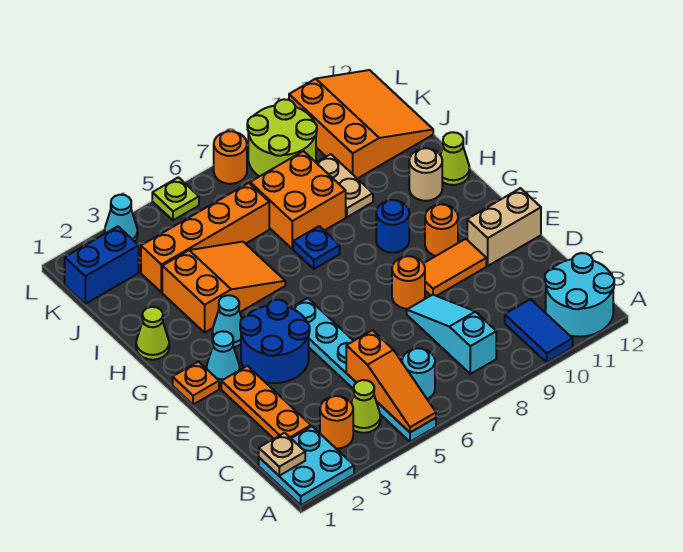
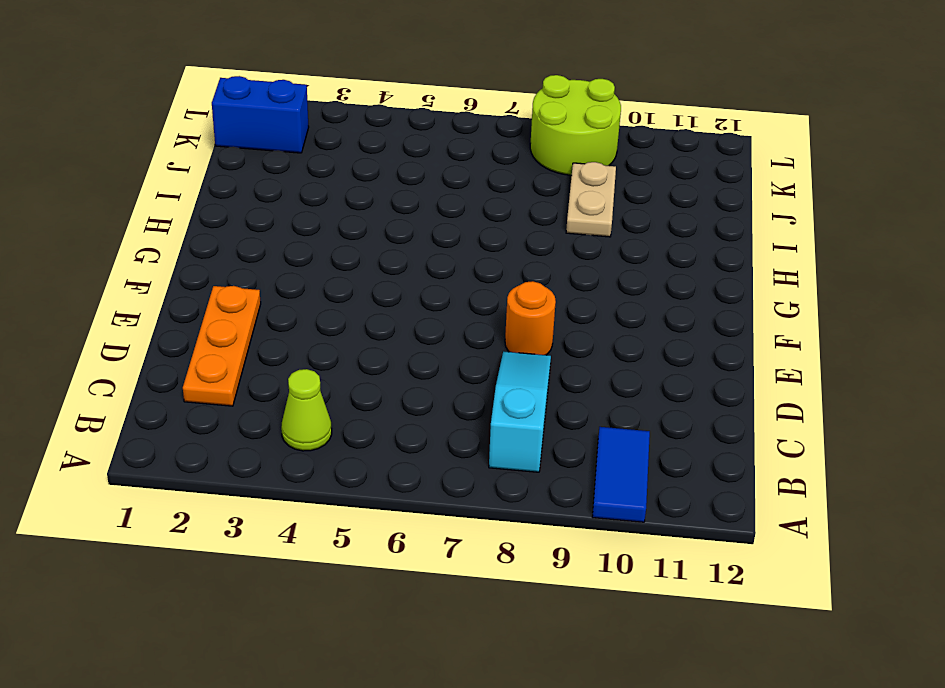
none -> cyan 2x2 plate [259,426,354,505]
none -> cyan 1x6 plate [291,298,436,442]
none -> cyan 2x2 round brick [545,253,614,337]
none -> orange 1x1 round brick [320,396,353,449]

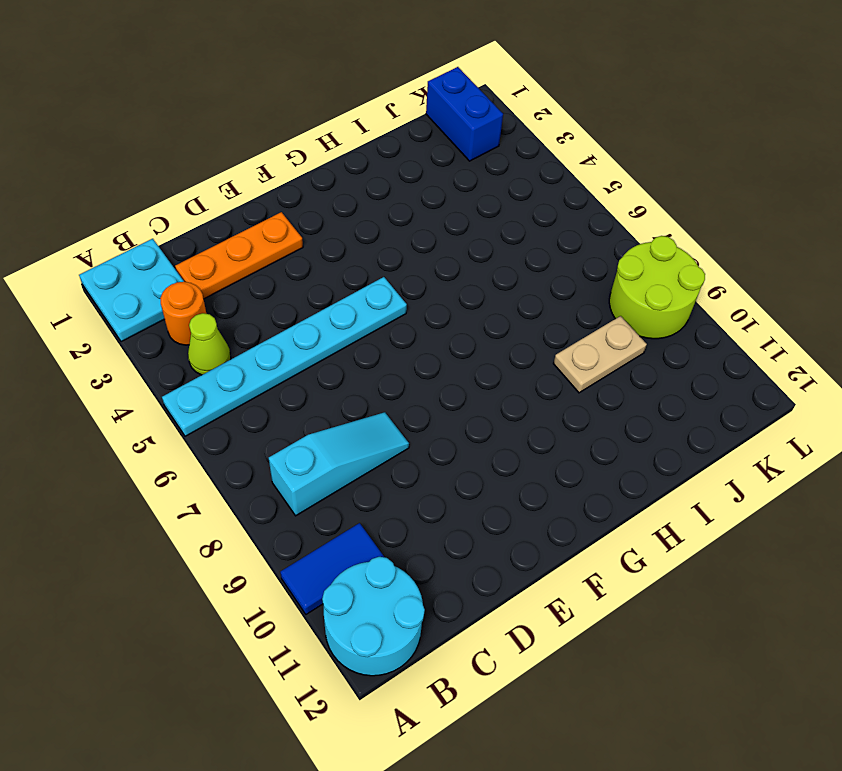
none -> cyan 1x1 round brick [402,348,435,399]
none -> blue 2x2 round brick [240,300,310,383]
none -> orange 1x1 round brick [392,256,425,309]
none -> orange 1x2 tile [423,239,486,296]

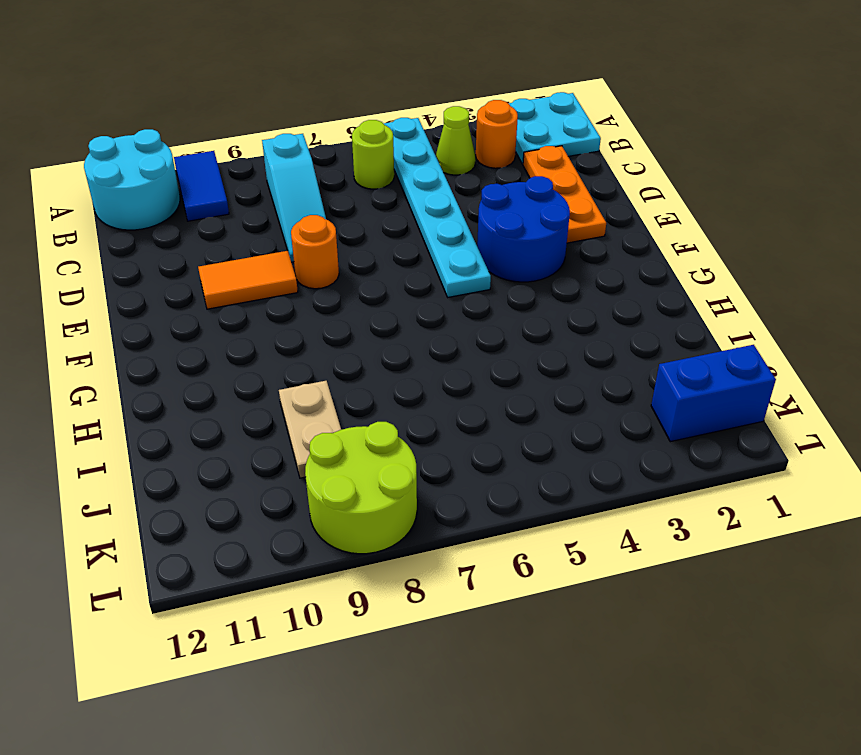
lime 1x1 round brick [352,120,394,189] -> cyan 1x1 round brick [402,348,435,399]
none -> tan 1x2 brick [467,188,541,266]
none -> orange 1x1 plate [173,362,219,405]
none -> cyan 1x1 cone [207,331,240,384]
none -> orange 1x1 round brick [425,204,458,256]

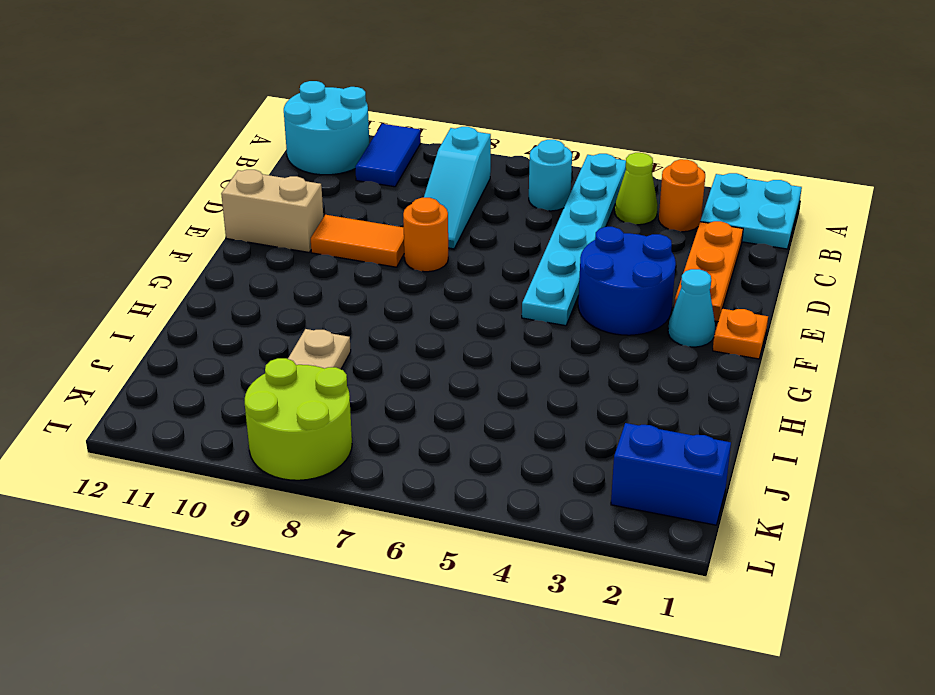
none -> orange 1x1 round brick [425,204,458,256]
none -> cyan 1x1 cone [212,295,242,347]
none -> blue 1x1 round brick [376,200,409,253]
none -> lime 1x1 cone [136,307,169,360]

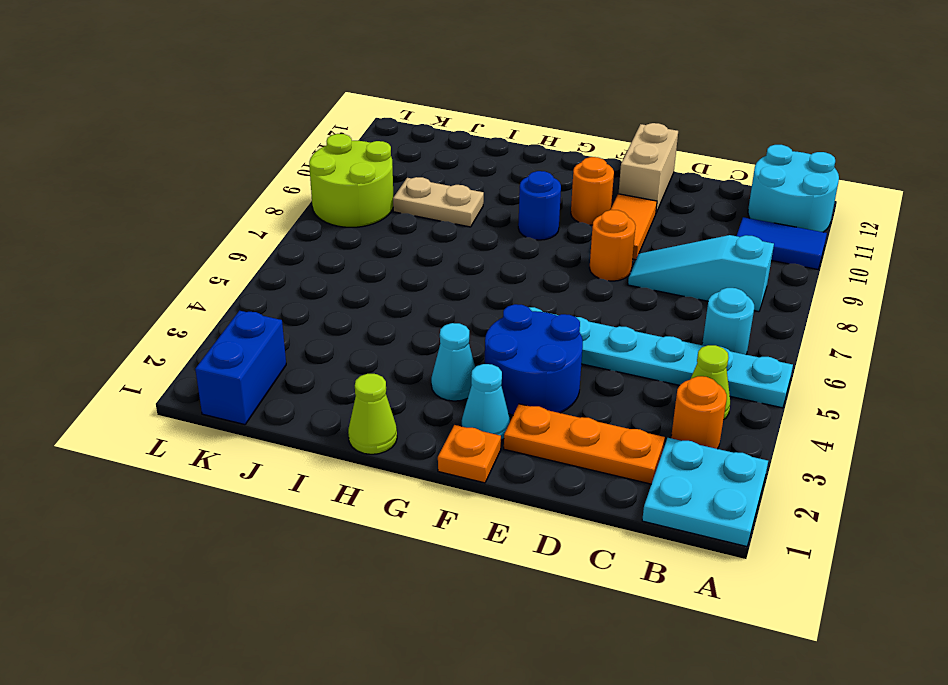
none -> orange 2x3 slope [162,242,285,332]
none -> blue 1x1 plate [293,226,340,269]
none -> tan 1x1 round brick [409,148,442,201]
none -> lime 1x1 cone [440,132,470,185]

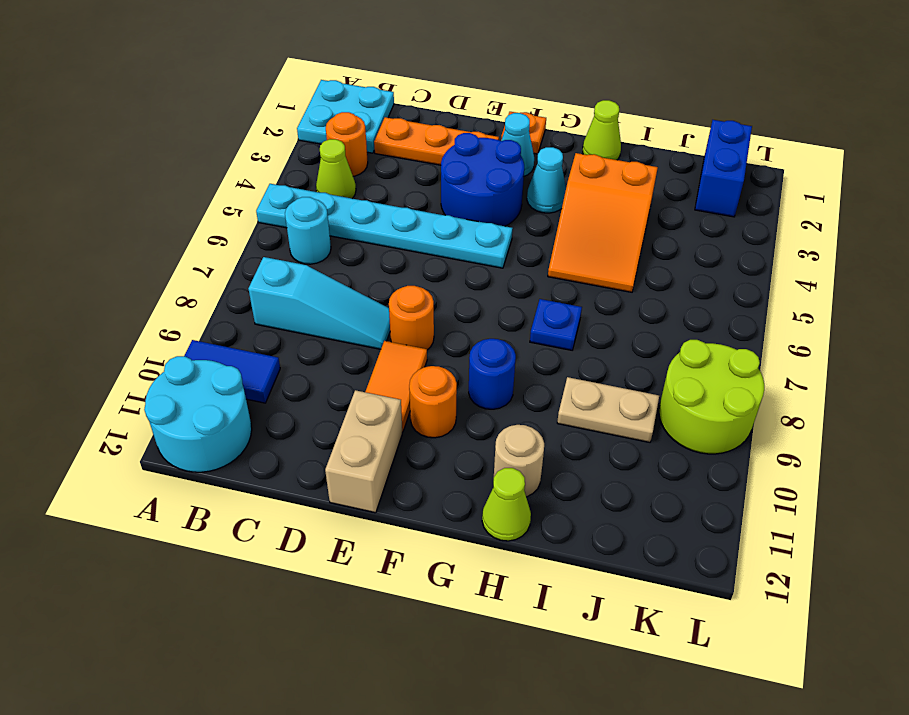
none -> orange 2x2 brick [250,151,346,249]
none -> orange 1x4 brick [141,183,269,292]
none -> orange 3x3 slope [289,70,433,179]
none -> cyan 1x1 cone [105,195,138,241]

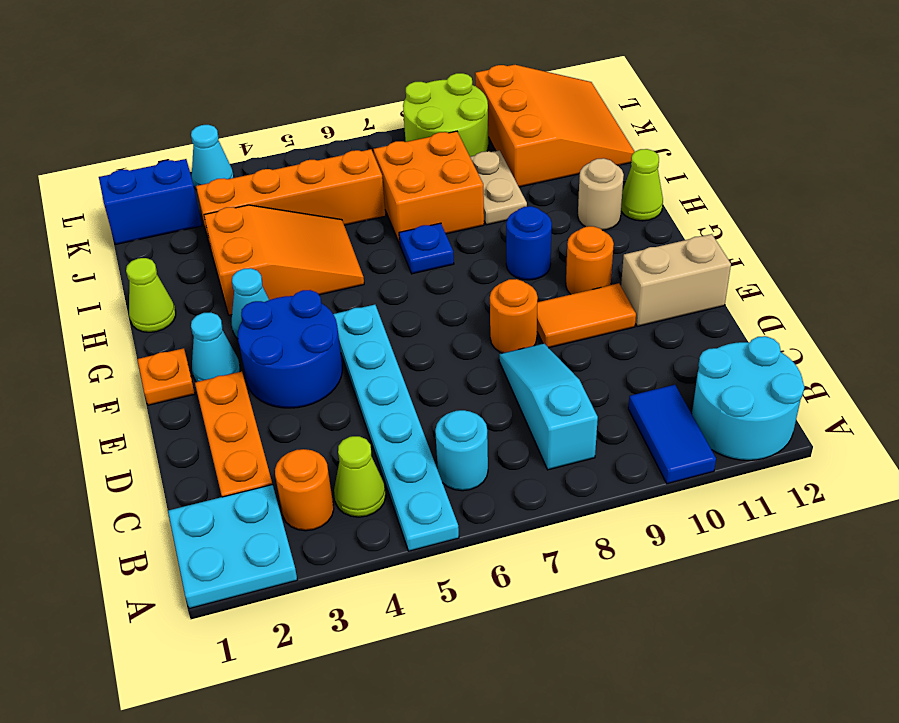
none -> lime 1x1 plate [152,177,199,220]
none -> orange 1x1 round brick [214,131,247,184]
none -> orange 1x3 slope [346,330,436,432]
none -> tan 1x1 plate [259,433,305,476]

